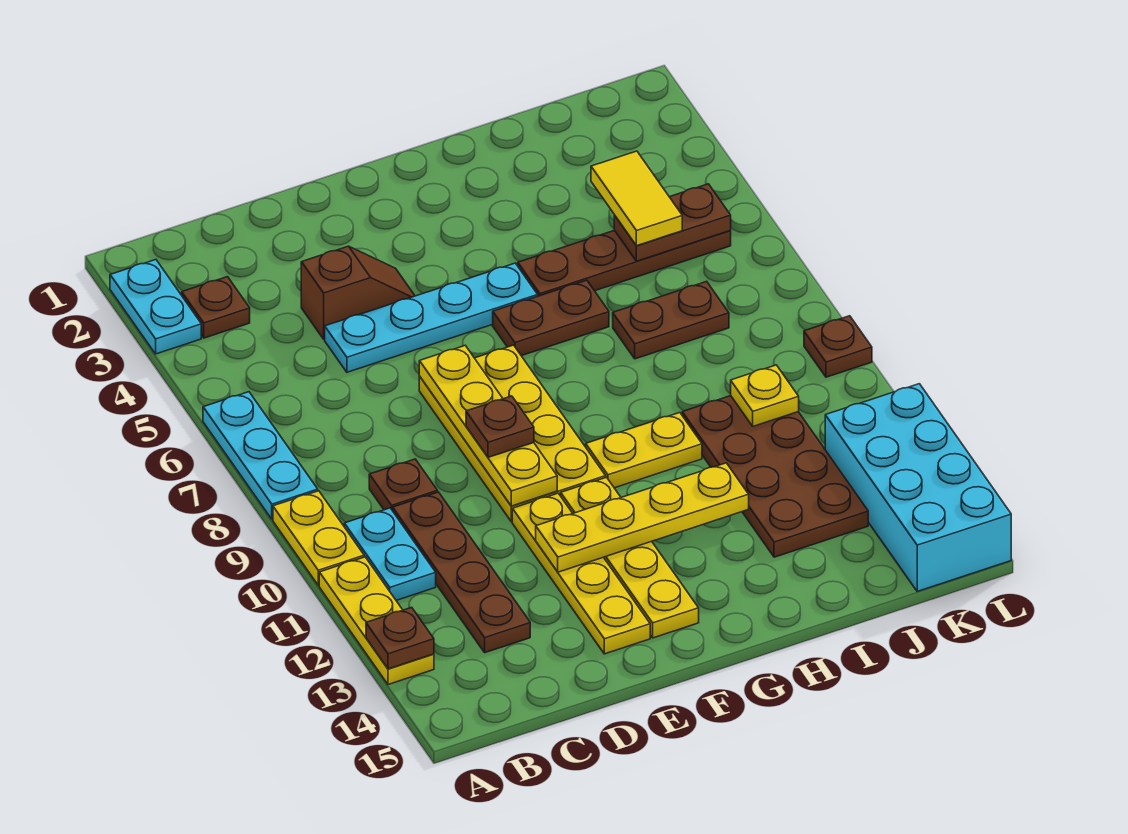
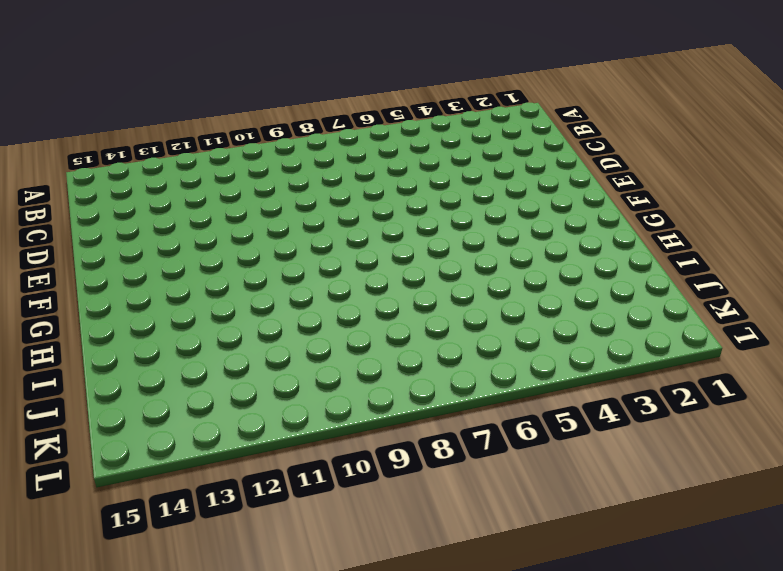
none -> cyan 1x2 plate [110,260,201,354]
none -> cyan 1x3 plate [203,392,318,519]
none -> yellow 1x2 plate [273,491,364,585]

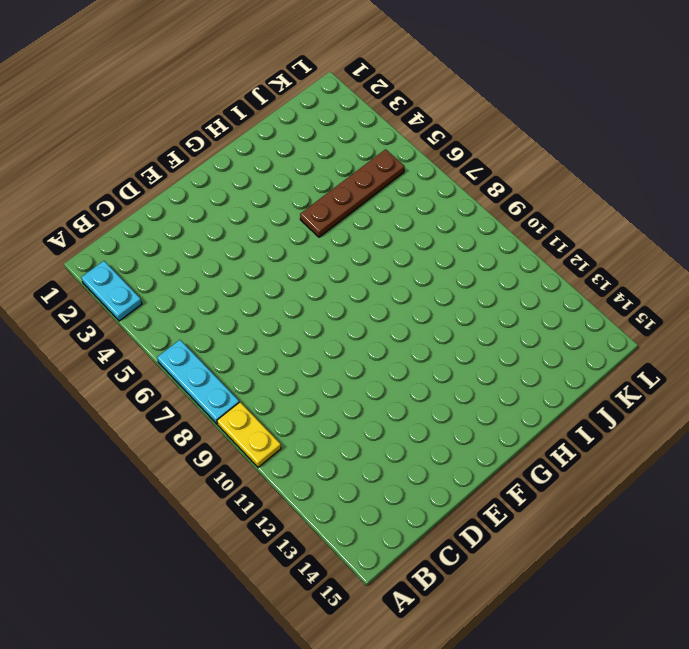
none -> yellow 1x3 plate [319,557,434,685]
none -> brown 1x1 plate [182,277,250,338]
none -> cyan 1x2 plate [344,508,436,600]

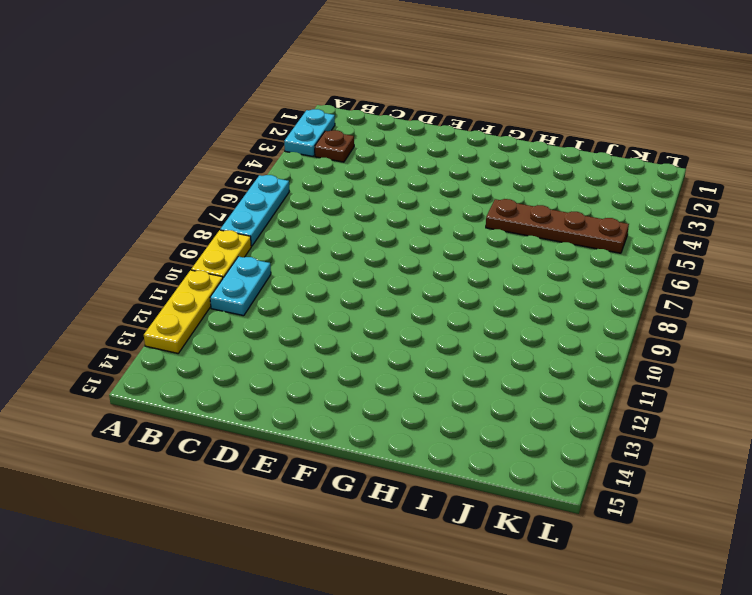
none -> brown 1x1 plate [369,459,438,511]
none -> brown 1x4 plate [393,492,530,653]
none -> brown 1x2 slope [301,246,415,339]

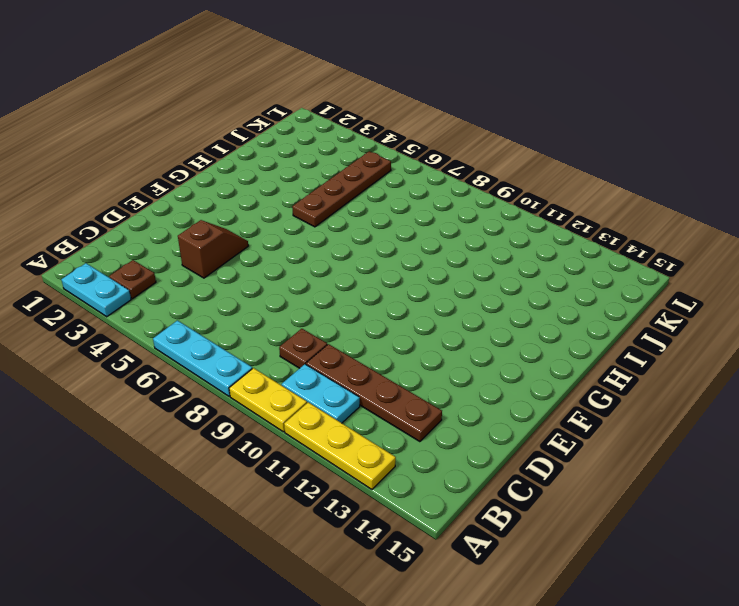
none -> cyan 1x4 plate [325,263,538,372]
none -> yellow 2x4 plate [419,345,606,522]
none -> yellow 1x4 plate [512,493,650,654]

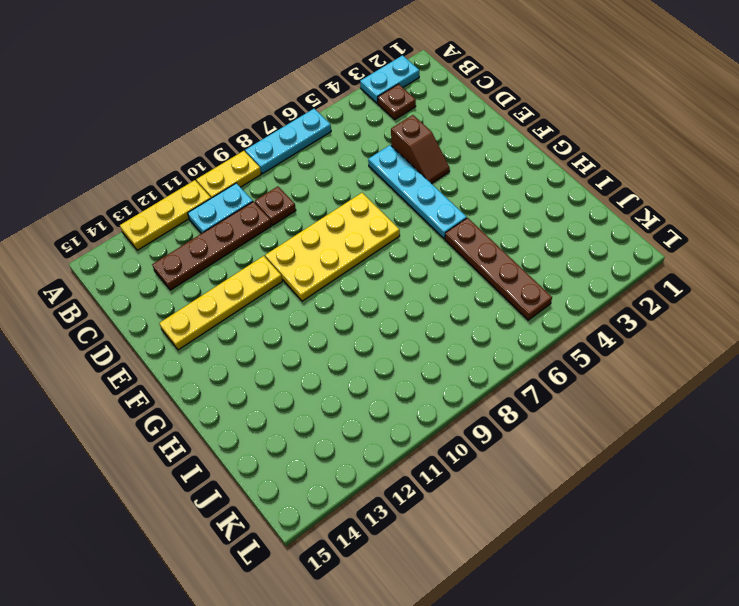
none -> yellow 1x4 plate [561,477,699,638]
none -> brown 1x2 plate [493,280,609,356]
none -> yellow 1x2 plate [586,413,702,488]

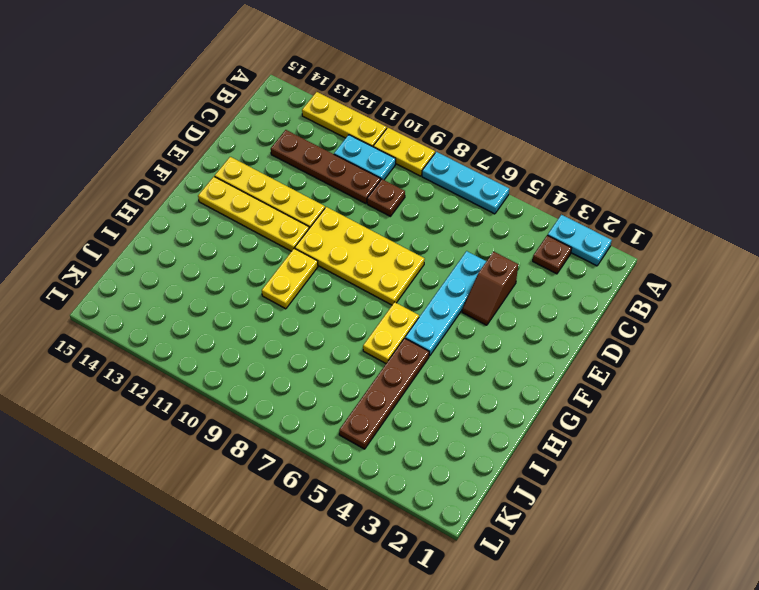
yellow 1x2 plate [363,302,419,363] -> brown 1x2 plate [493,280,609,356]
none -> brown 1x2 plate [613,281,729,359]
none -> brown 2x4 plate [682,396,868,557]
none -> cyan 2x4 brick [825,384,1011,591]

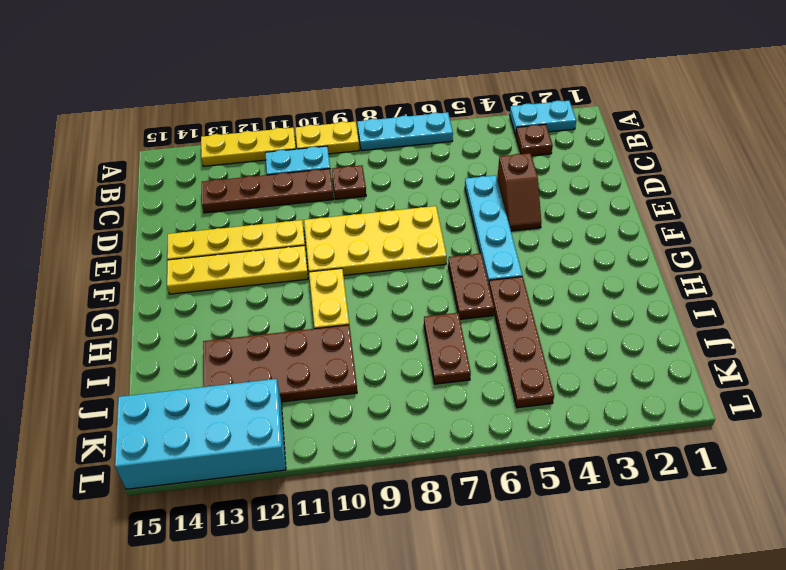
none -> brown 1x1 plate [804,316,872,377]
none -> brown 1x1 plate [366,607,434,669]
none -> yellow 1x4 plate [419,346,557,506]

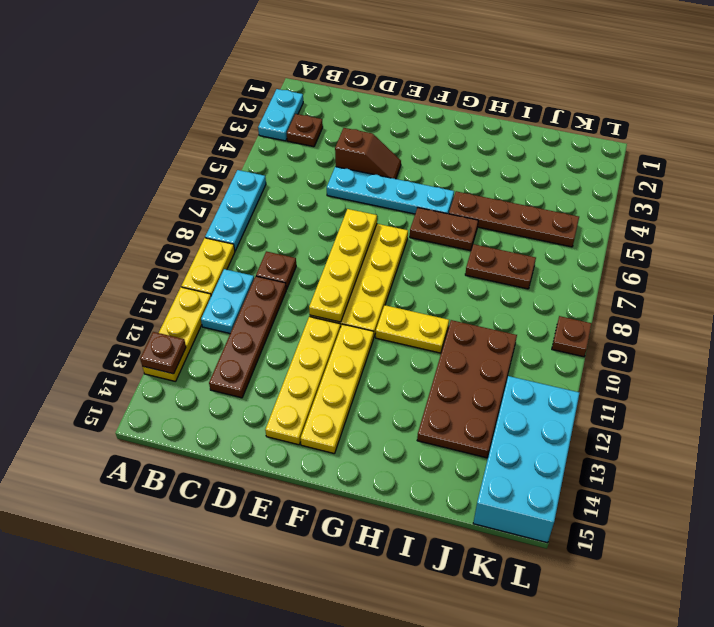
none -> yellow 1x4 plate [536,463,749,572]
none -> brown 1x2 plate [614,184,731,261]
none -> yellow 1x1 plate [731,365,799,426]

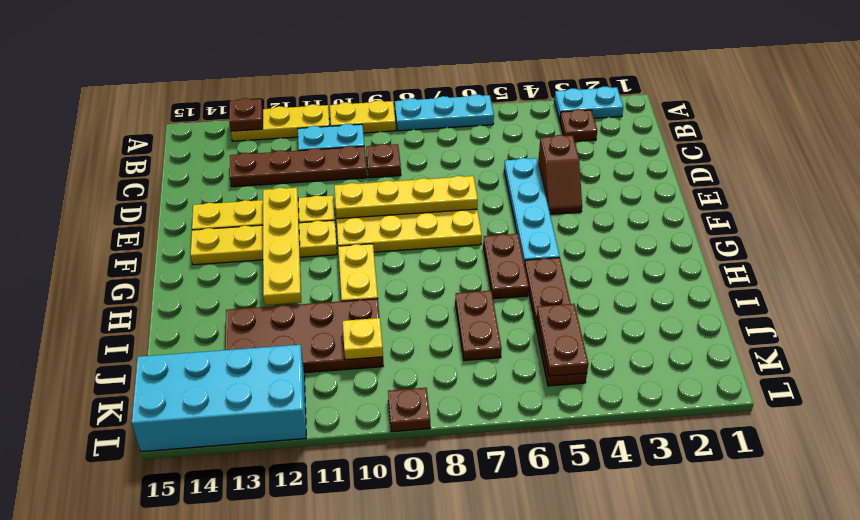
none -> brown 1x1 plate [466,396,534,457]
none -> yellow 1x2 tile [591,151,682,246]

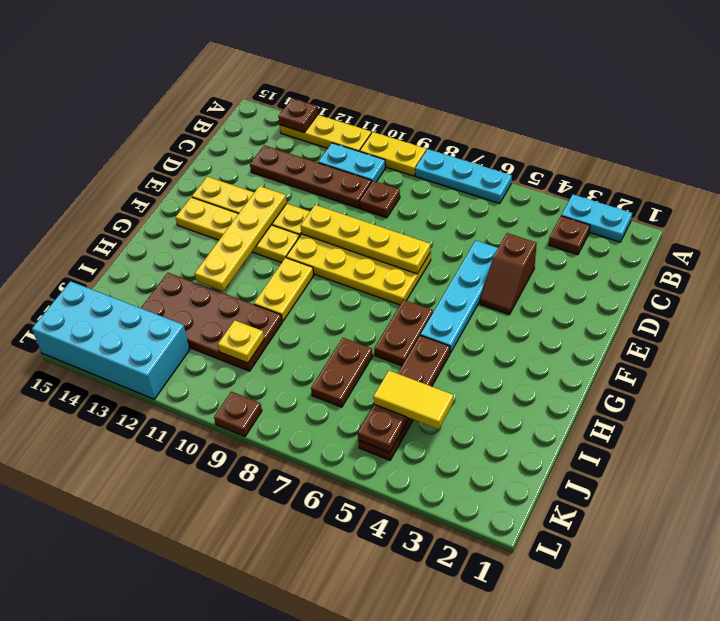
none -> brown 1x1 plate [466,396,534,457]

